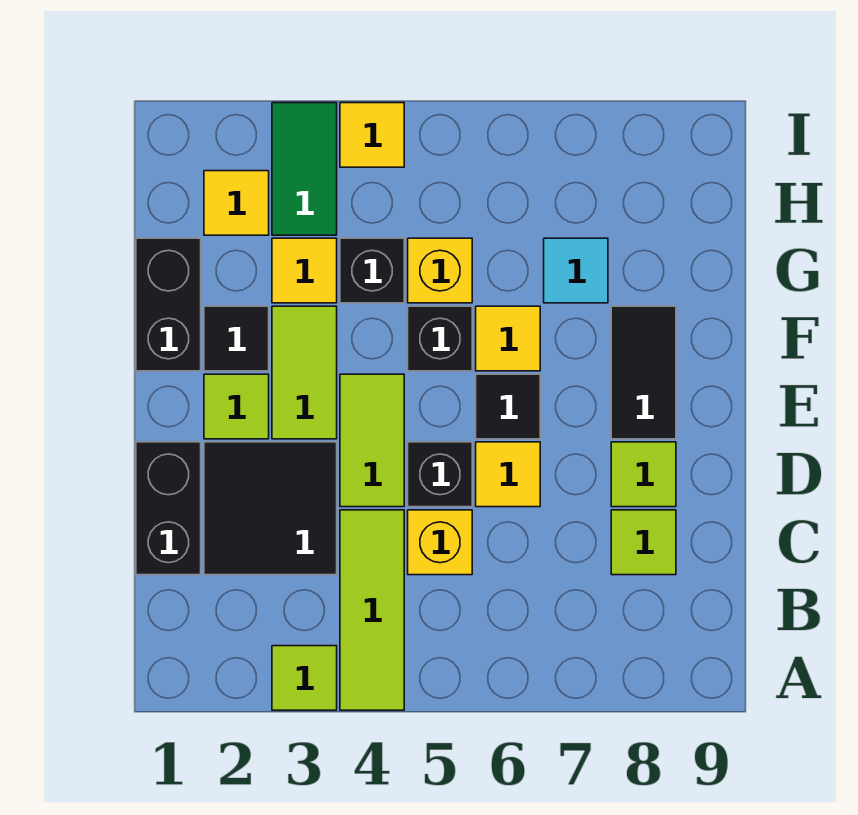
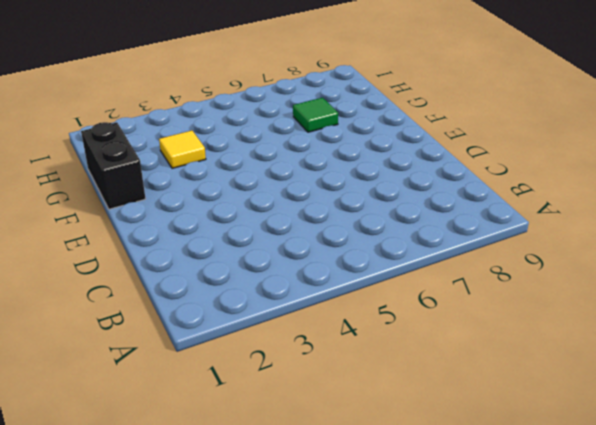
green 1x1 tile [293,98,338,132] -> cyan 1x1 tile [544,238,608,303]
none -> lime 1x1 tile [272,646,337,710]
none -> lime 1x3 tile [340,510,404,710]
none -> black 1x2 brick [136,442,201,575]

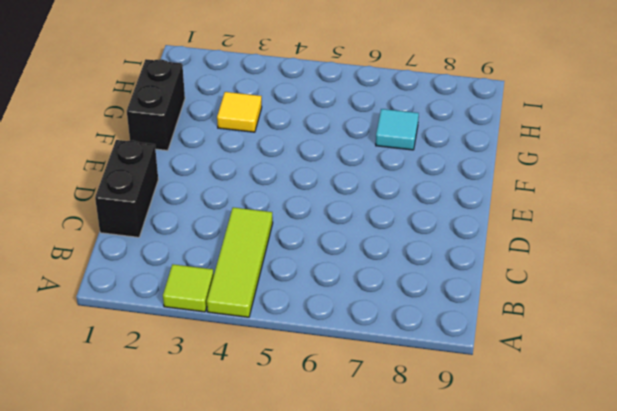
none -> black 2x2 tile [204,442,337,575]
none -> yellow 1x1 brick [408,510,472,575]
none -> lime 1x1 tile [611,510,676,575]

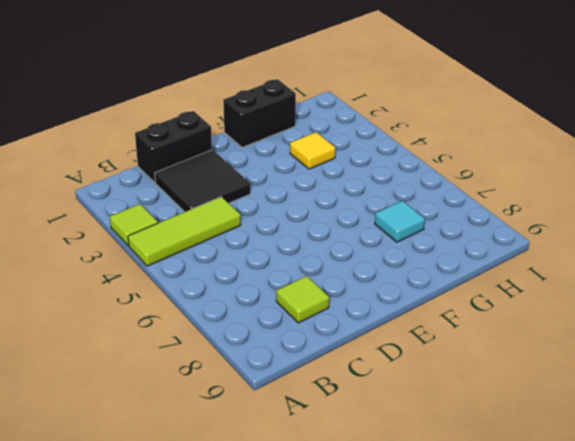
none -> yellow 1x1 brick [408,510,472,575]
none -> lime 1x2 tile [340,374,404,507]
none -> black 1x1 brick [408,442,472,507]

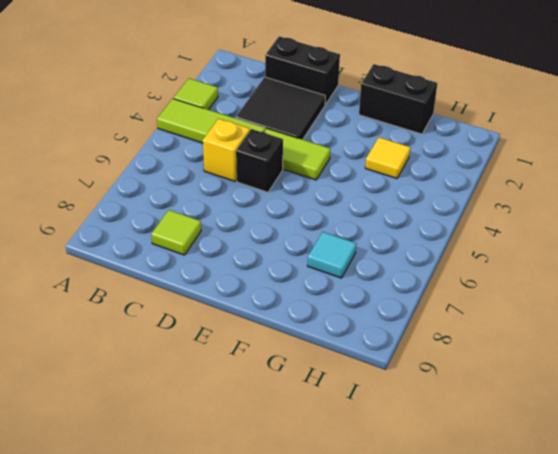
none -> yellow 1x1 tile [476,442,540,507]
none -> lime 1x1 tile [611,442,676,507]
none -> lime 1x1 tile [204,374,269,439]

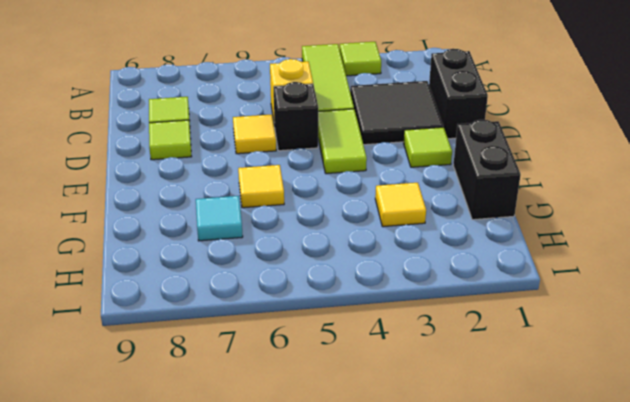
none -> lime 1x2 tile [272,306,337,439]
none -> black 1x1 tile [476,374,540,439]
none -> black 1x2 tile [611,306,676,439]

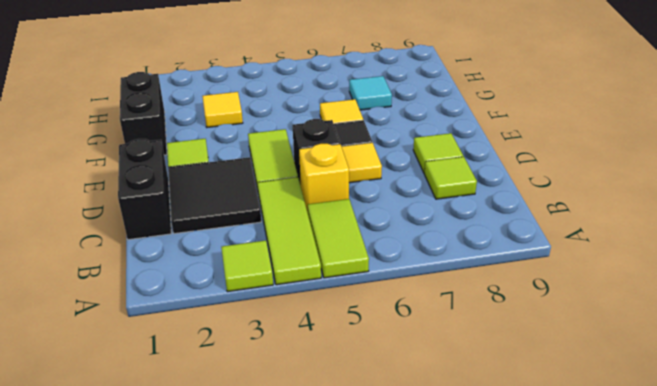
lime 1x2 tile [308,199,369,278] -> lime 1x2 tile moved to [272,306,337,439]
none -> black 1x2 tile [611,306,676,439]
none -> black 1x1 tile [204,306,269,371]
none -> black 1x1 brick [408,306,472,371]

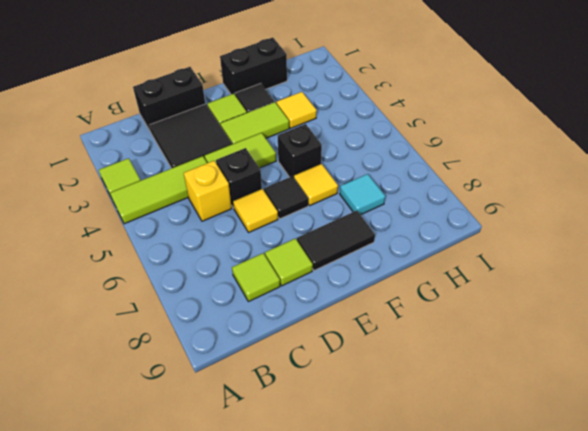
none -> black 1x1 brick [340,238,404,303]
none -> yellow 1x1 brick [408,238,472,303]
none -> yellow 1x1 tile [204,171,269,235]

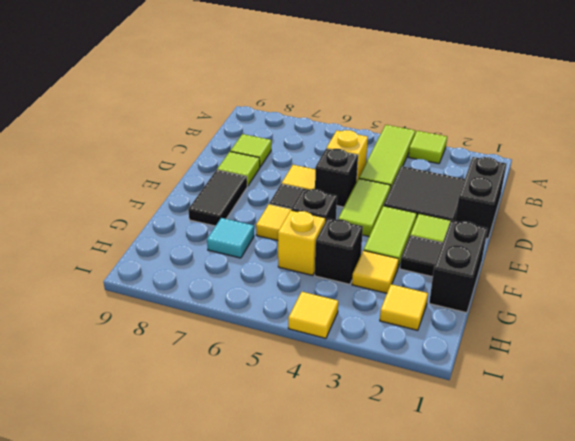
none -> green 1x2 tile [272,103,337,235]

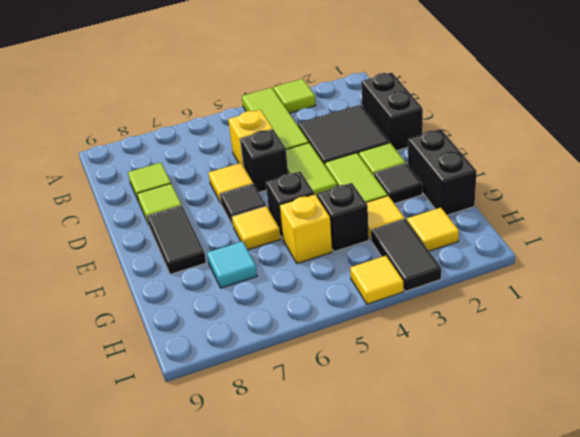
black 1x2 tile [371,219,441,291] -> green 1x2 tile [272,103,337,235]

